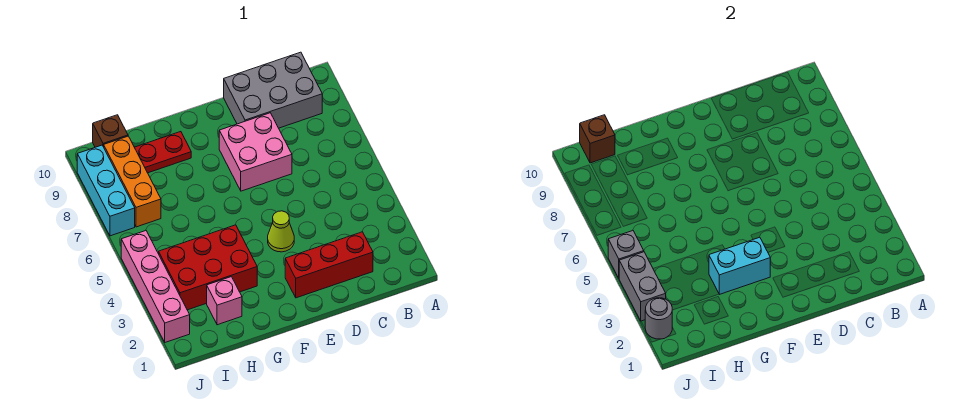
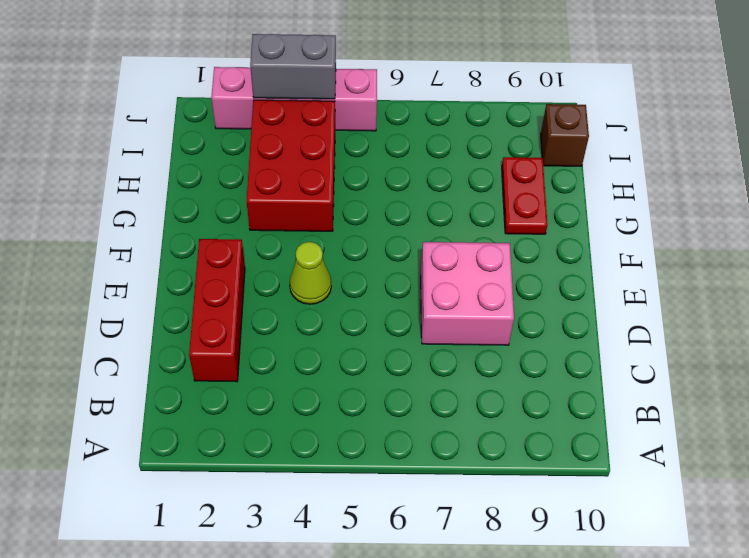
none -> grey 2x3 brick [224,52,322,128]
none -> pink 1x1 brick [207,277,242,325]
none -> orange 1x3 brick [104,136,161,227]

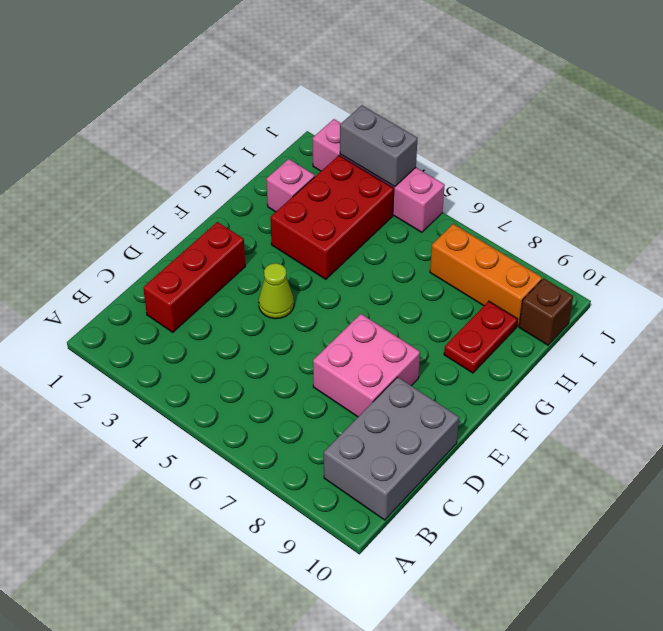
none -> cyan 1x3 brick [77,145,135,236]
none -> cyan 1x2 brick [709,237,770,294]
none -> brown 1x1 brick [580,115,615,163]

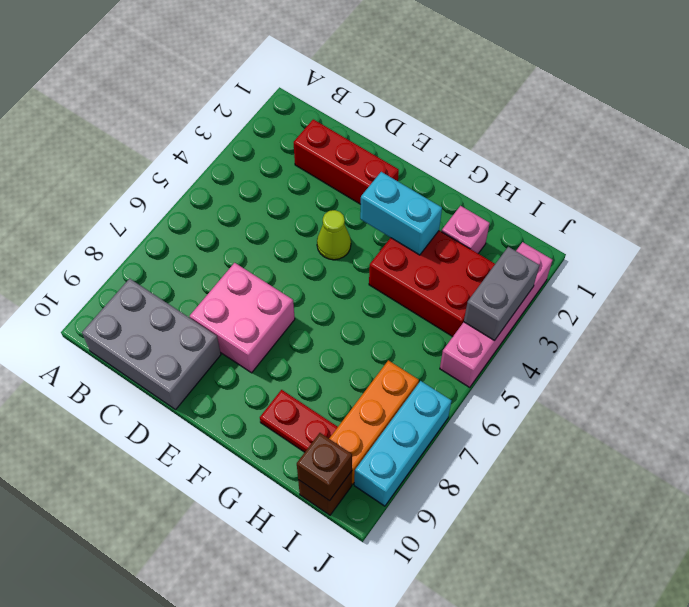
none -> grey 1x1 round brick [645,298,672,339]
none -> grey 1x1 brick [608,231,644,278]

